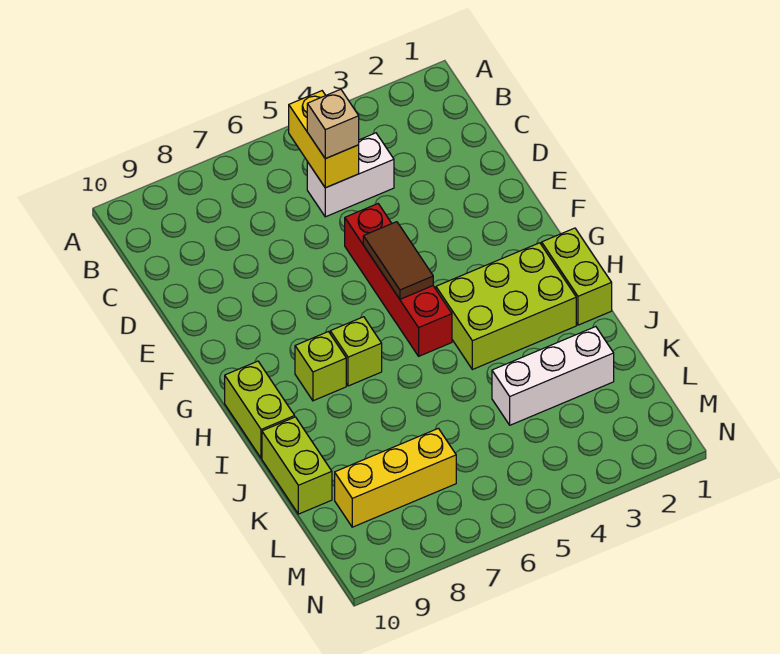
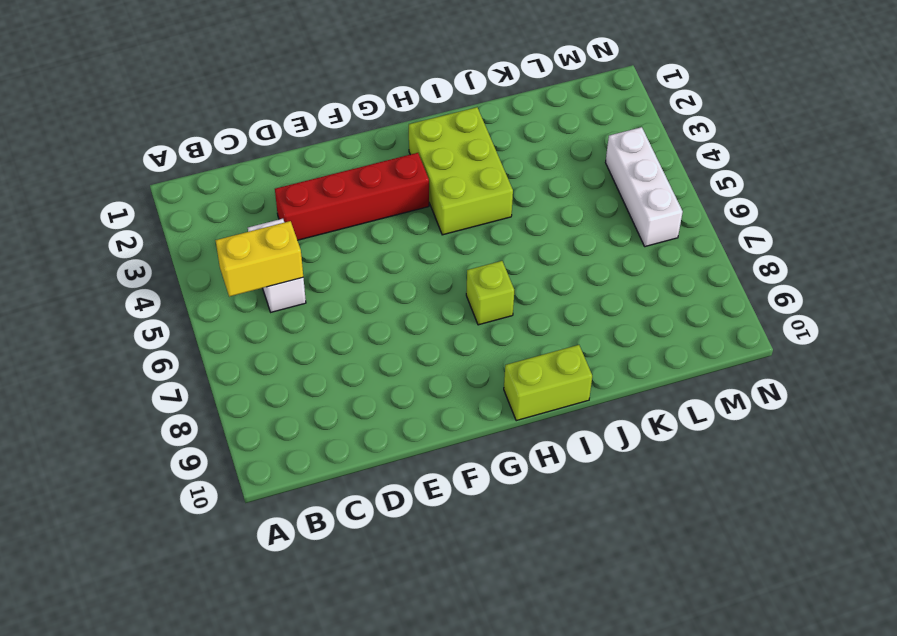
red 1x4 brick [275,153,429,240] -> red 1x4 brick moved to [345,204,452,356]
white 1x3 brick [606,127,683,247] -> white 1x3 brick moved to [492,327,614,425]
none -> lime 1x2 brick [542,228,612,325]
none -> lime 1x1 brick [295,332,346,401]
none -> lime 1x2 brick [262,417,332,514]

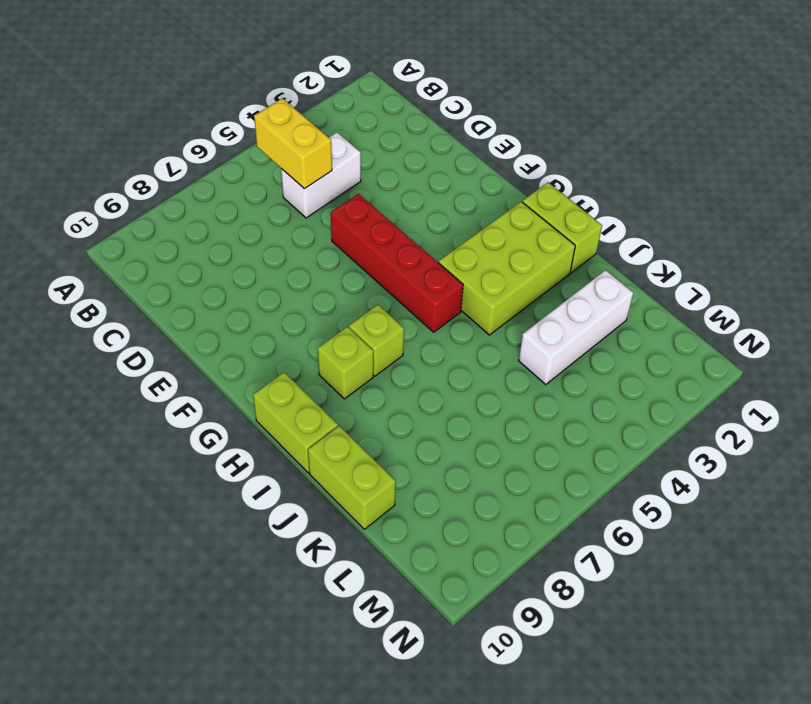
none -> yellow 1x3 brick [335,428,456,527]
none -> brown 1x2 tile [363,222,433,299]
none -> tan 1x1 brick [307,89,359,159]

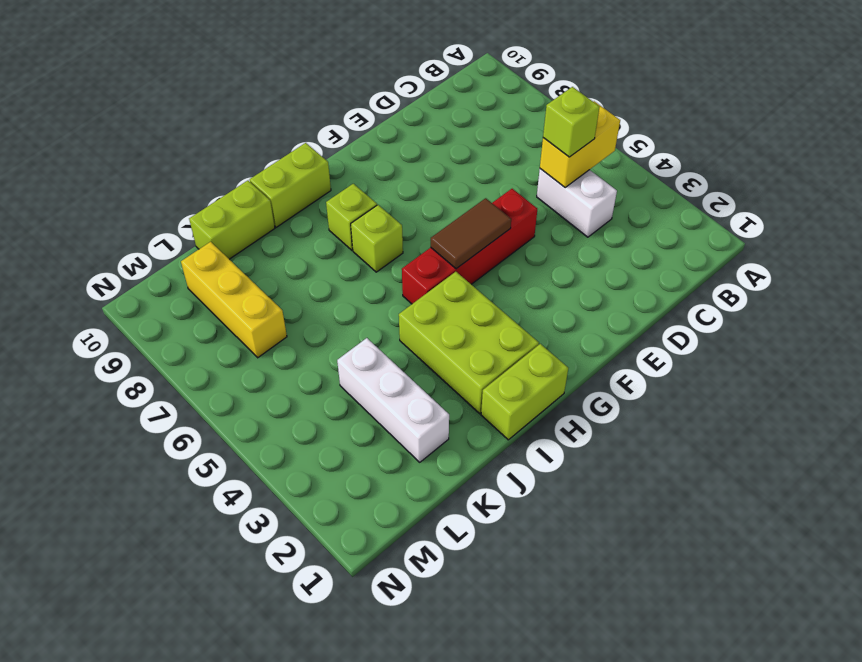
lime 1x1 brick [543,87,600,157] -> tan 1x1 brick [307,89,359,159]

